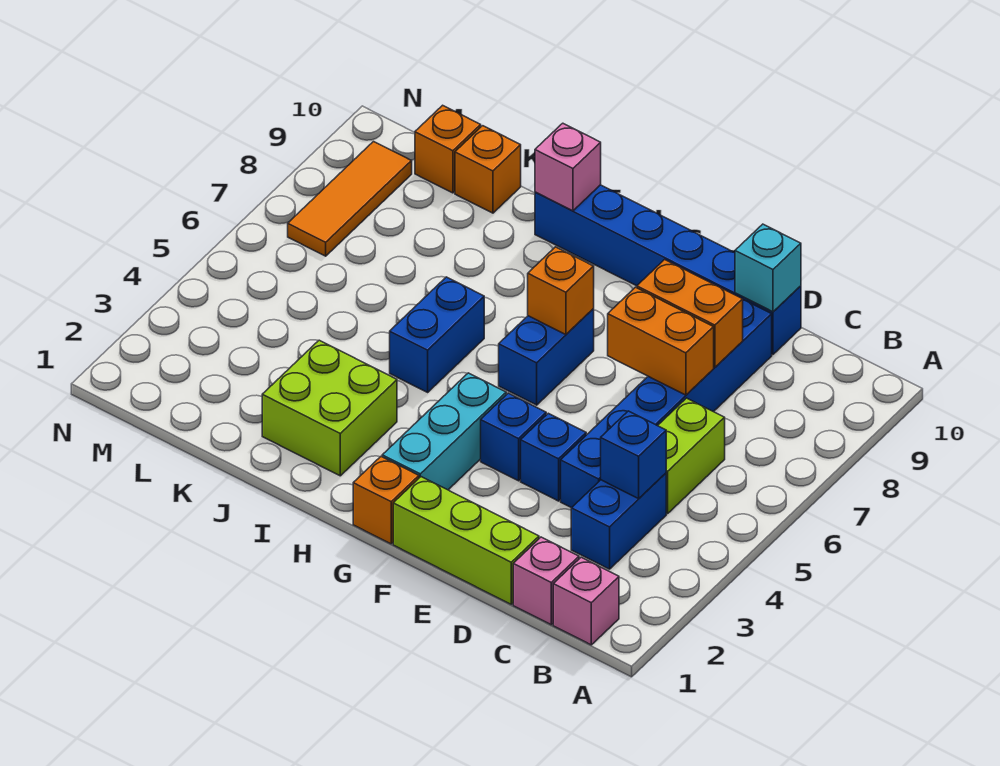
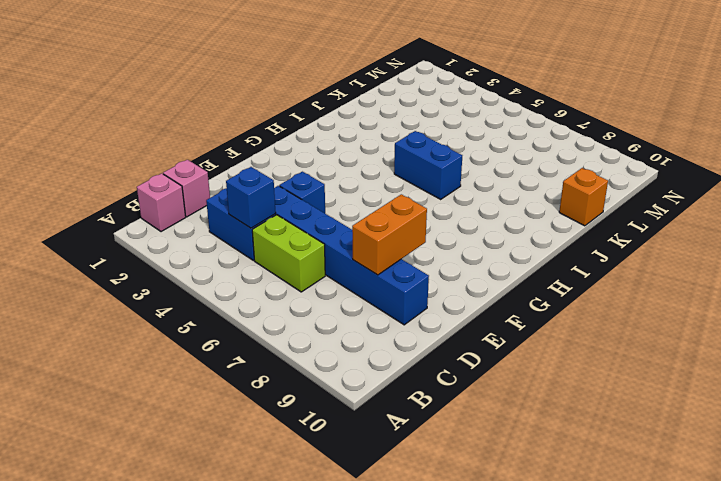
none -> lime 1x3 brick [393,477,539,604]
none -> blue 1x6 brick [535,185,801,354]
none -> blue 1x1 brick [481,393,546,481]

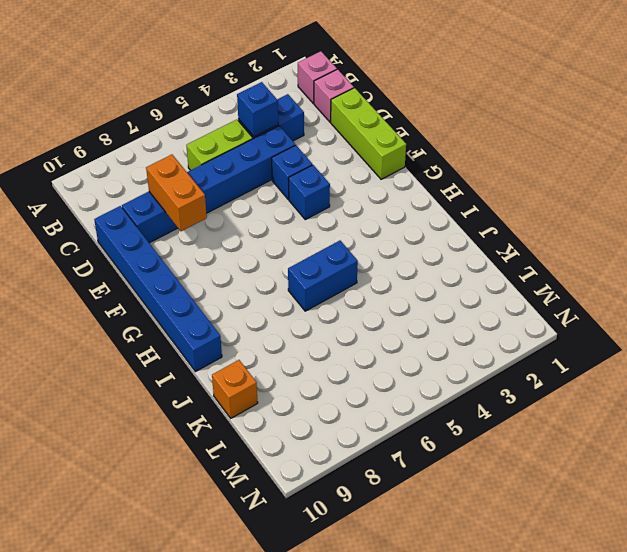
none -> orange 1x1 brick [353,457,419,544]
none -> cyan 1x3 brick [382,373,506,490]
none -> blue 1x2 brick [499,309,594,405]

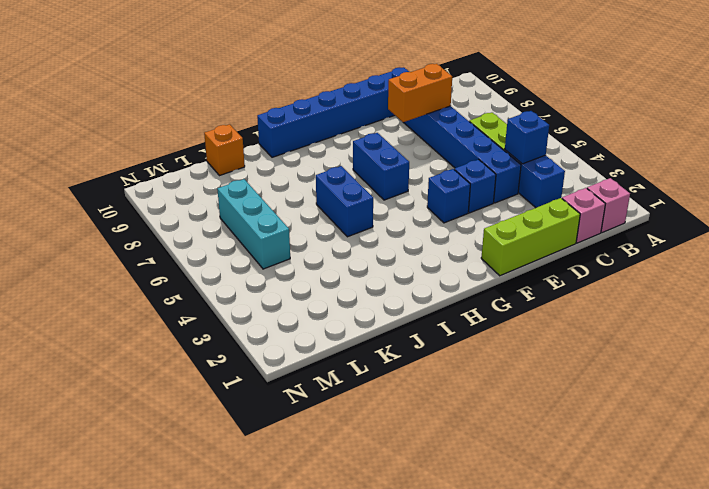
cyan 1x3 brick [217,179,290,269] -> cyan 1x3 brick moved to [382,373,506,490]
none -> orange 1x1 brick [353,457,419,544]
none -> lime 2x2 brick [262,340,397,476]
none -> orange 1x1 brick [415,105,481,193]

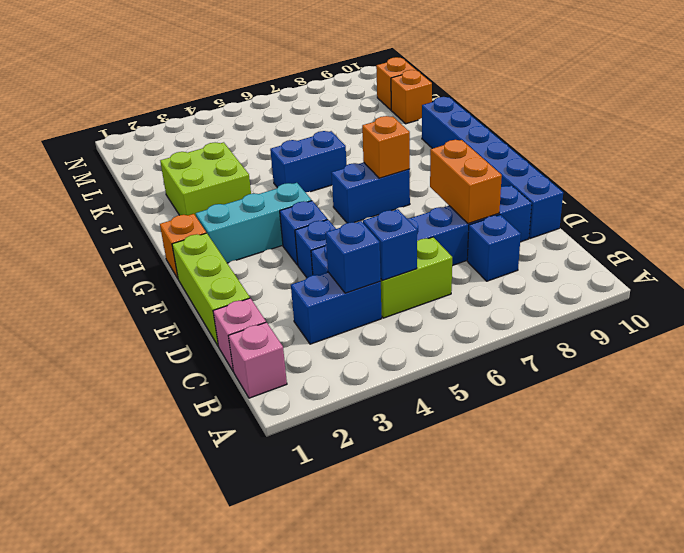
blue 1x1 brick [363,209,417,280] -> none
blue 1x1 brick [467,215,521,281] -> none
none -> orange 1x3 tile [288,142,412,256]
none -> orange 1x2 brick [608,287,714,395]
none -> cyan 1x1 brick [735,224,801,312]

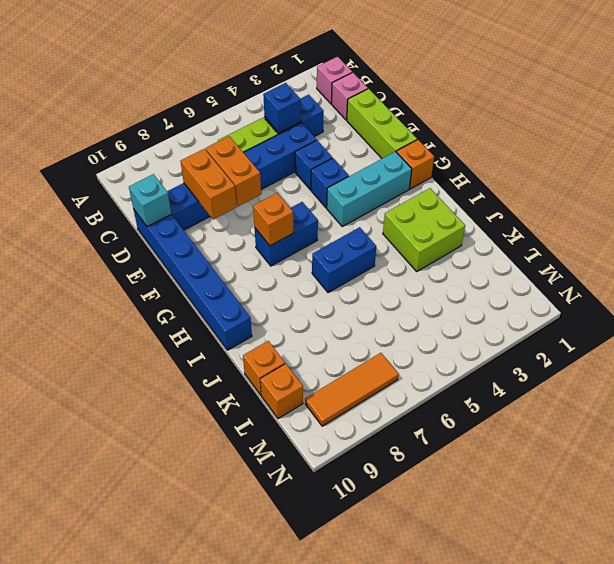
none -> pink 1x1 brick [535,123,601,211]

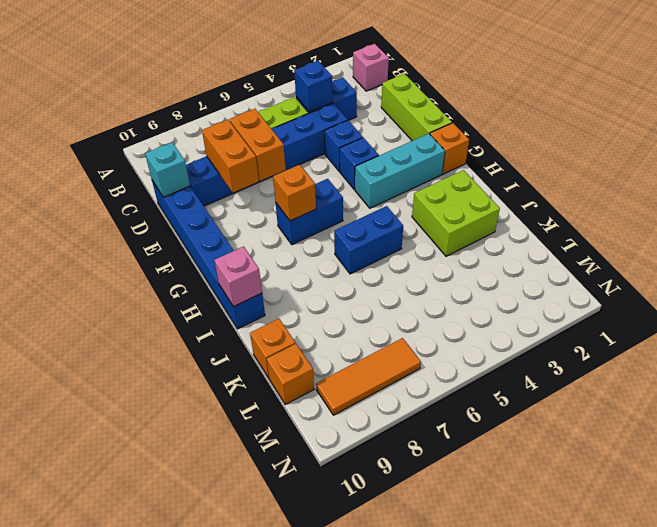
none -> pink 1x1 brick [513,537,579,625]

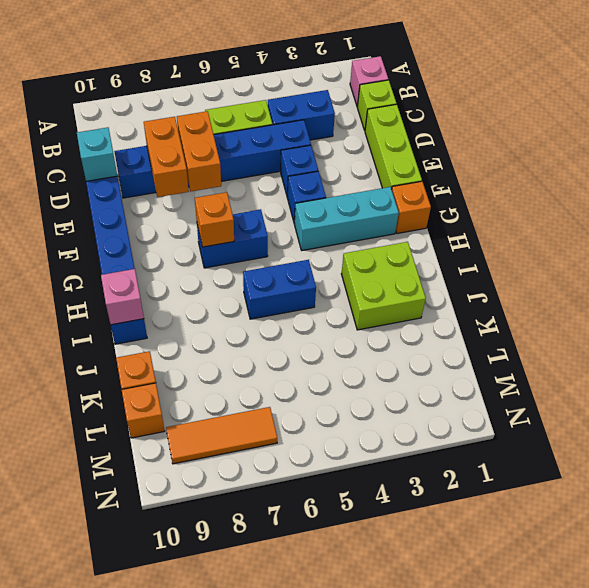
lime 1x1 brick [357,80,396,130] -> pink 1x1 brick [513,537,579,625]
none -> blue 1x1 brick [601,411,666,499]

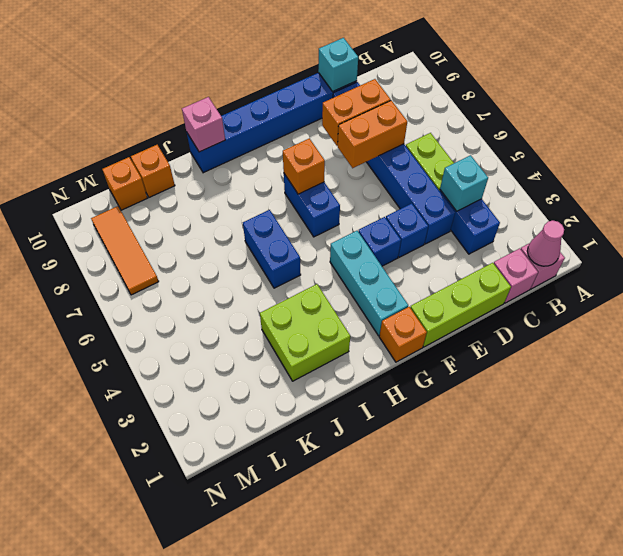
pink 1x1 cone [527,220,564,266] -> none
cyan 1x1 brick [440,155,488,211] -> blue 1x1 brick [601,411,666,499]

